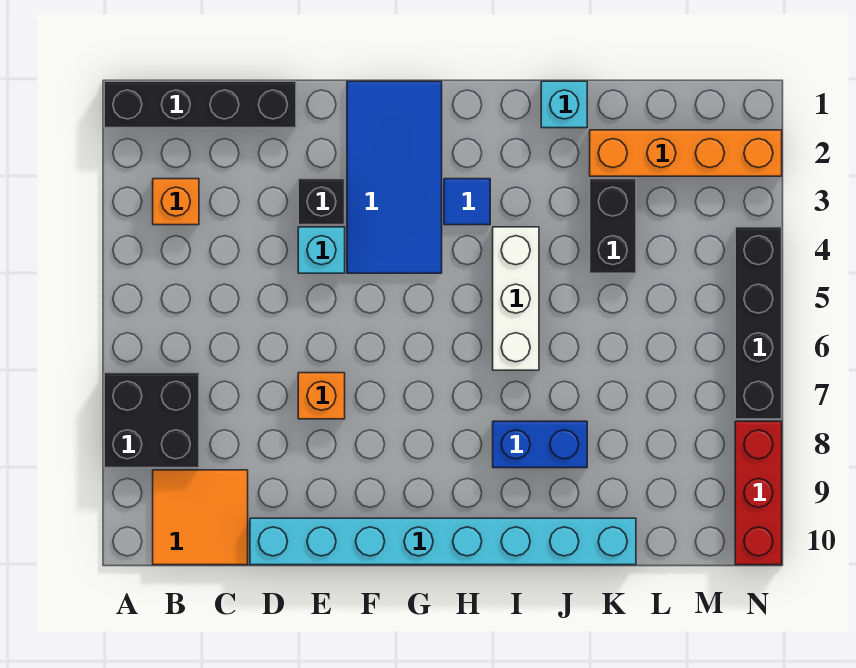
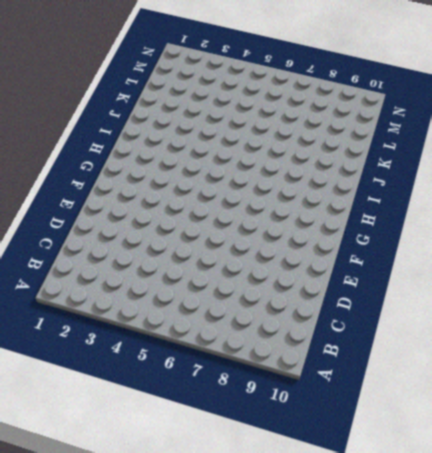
none -> black 1x4 brick [104,81,296,128]
none -> black 2x2 brick [104,373,199,468]
none -> orange 1x1 brick [153,179,199,225]

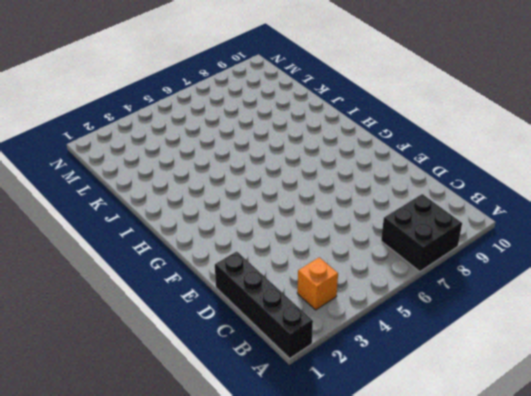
none -> orange 2x2 tile [153,470,248,565]
none -> cyan 1x8 brick [250,518,636,565]
none -> black 1x1 brick [298,179,345,225]

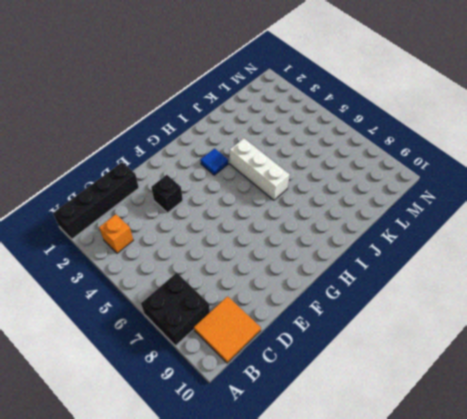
none -> cyan 1x8 brick [250,518,636,565]
none -> cyan 1x1 brick [298,227,345,273]
none -> orange 1x1 brick [298,373,345,419]

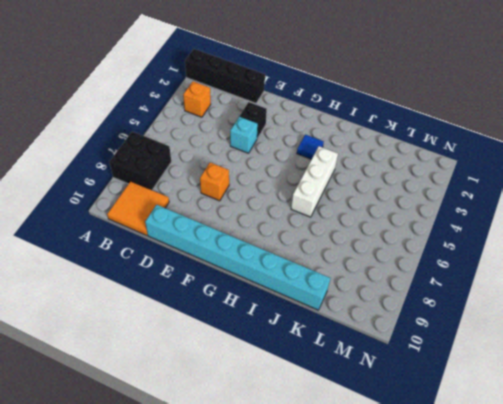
none -> blue 2x4 tile [347,81,442,273]
none -> blue 1x2 brick [493,421,587,468]
none -> cyan 1x1 brick [541,81,587,128]

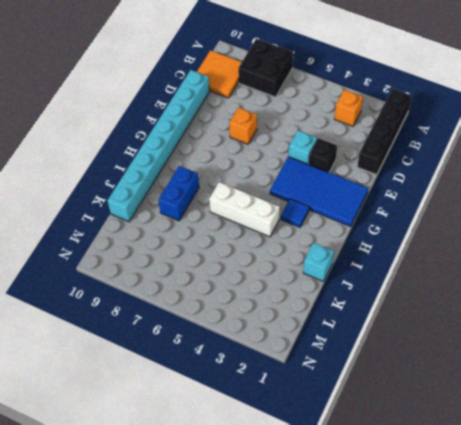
none -> orange 1x4 brick [590,130,782,176]
none -> black 1x2 brick [590,179,636,273]
none -> black 1x4 brick [735,227,782,419]

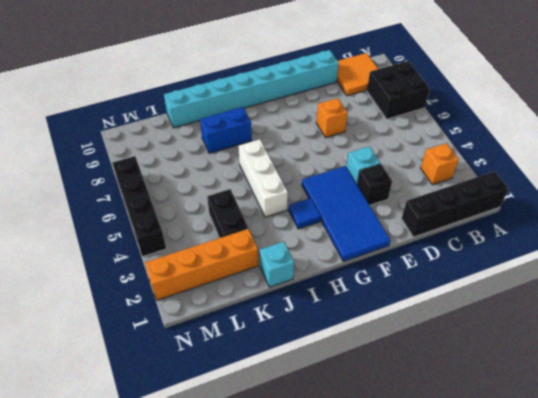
none -> red 1x3 brick [735,421,782,565]

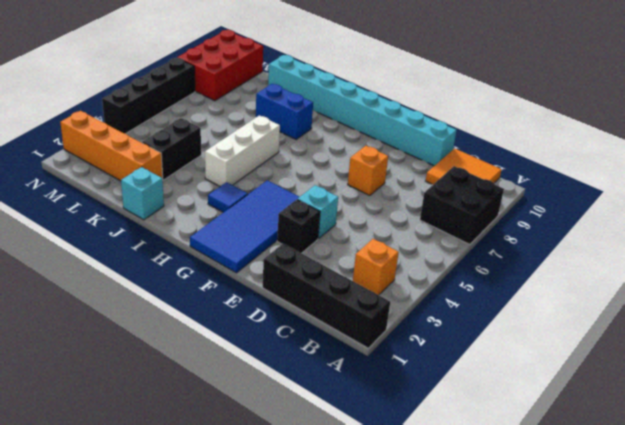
red 2x3 brick [177,30,263,101] -> red 1x3 brick [735,421,782,565]

